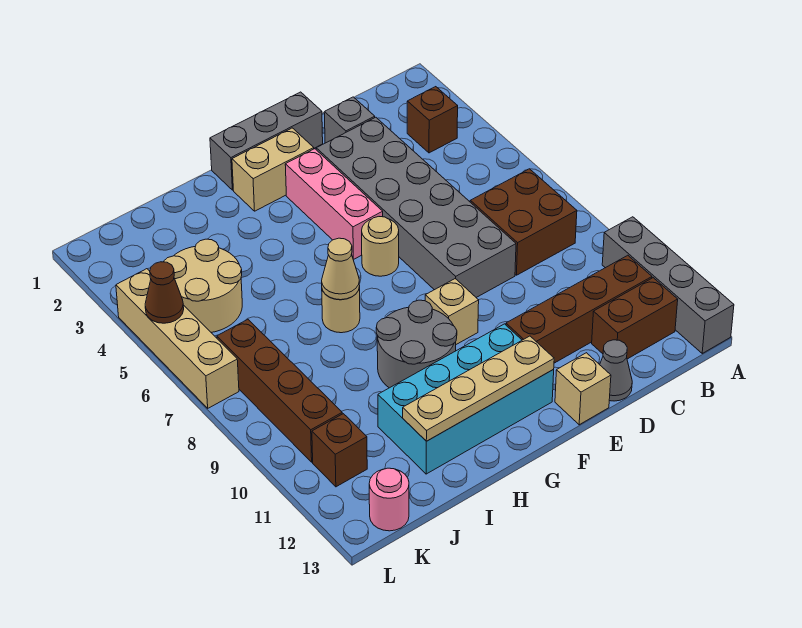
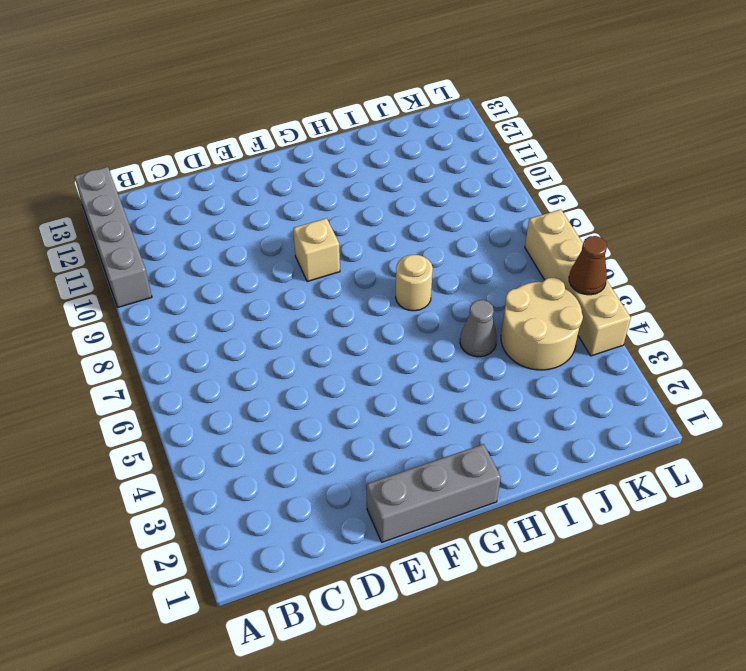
grey 1x1 cone [460,300,497,357] -> grey 1x1 cone moved to [600,340,632,401]
none -> brown 1x1 brick [407,87,458,153]
none -> brown 2x2 brick [470,169,577,275]
none -> brown 1x4 brick [506,255,652,363]

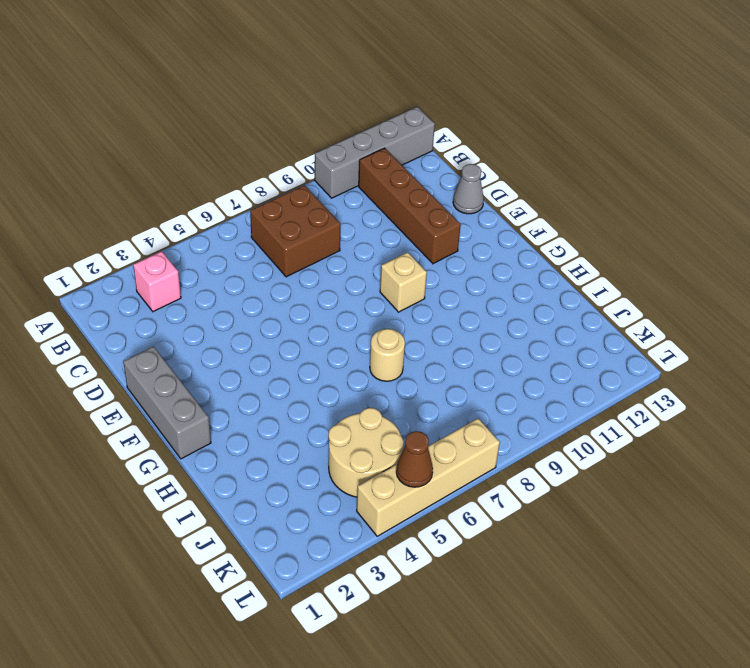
pink 1x1 brick [133,251,181,312] -> brown 1x1 brick [407,87,458,153]
none -> brown 1x2 brick [592,278,678,359]
none -> grey 1x1 brick [324,97,375,143]
none -> grey 2x6 brick [316,117,516,297]

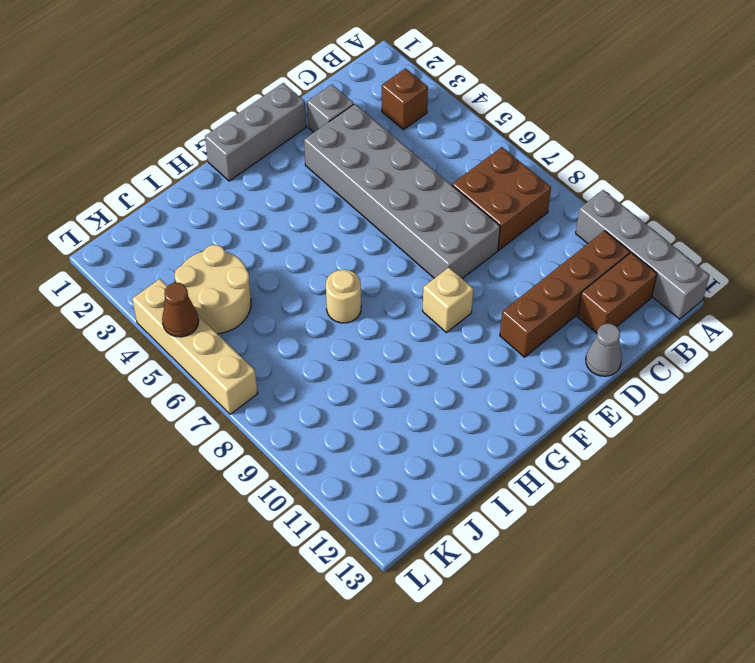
none -> tan 1x1 brick [555,353,611,425]
none -> tan 1x2 brick [232,128,314,211]
none -> pink 1x3 brick [285,149,383,260]

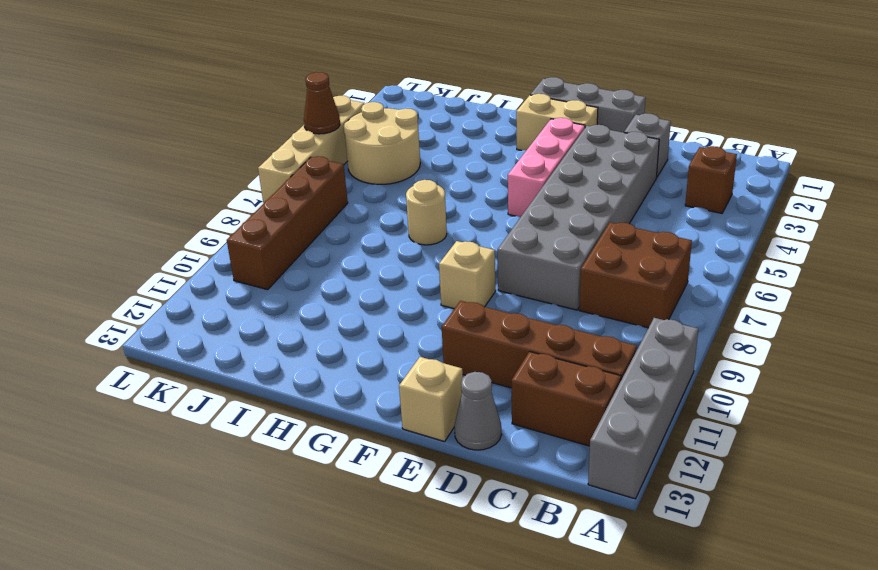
none -> tan 1x1 round brick [362,217,399,276]
none -> cyan 2x4 brick [378,324,554,474]
none -> grey 2x2 round brick [376,300,457,388]

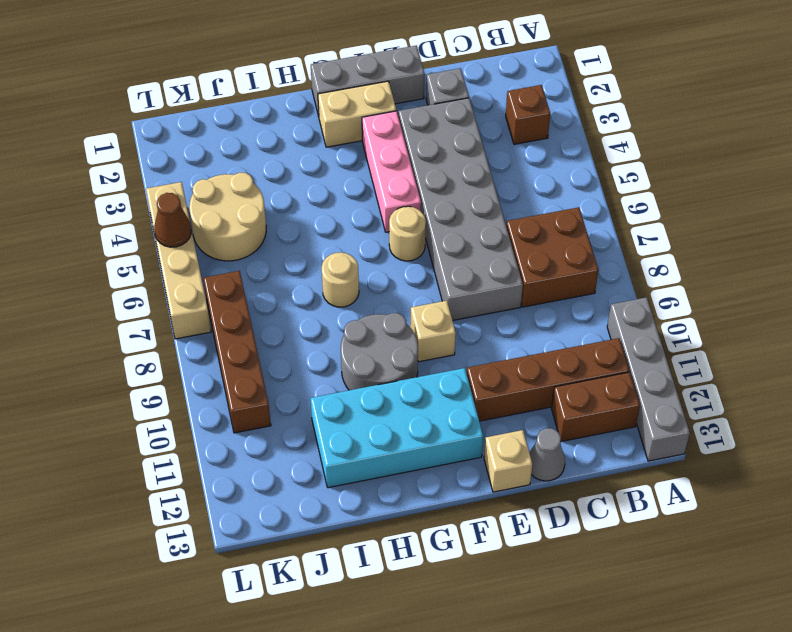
none -> brown 1x1 brick [312,414,367,487]
none -> pink 1x1 round brick [369,468,409,531]
none -> tan 1x4 plate [403,336,554,441]

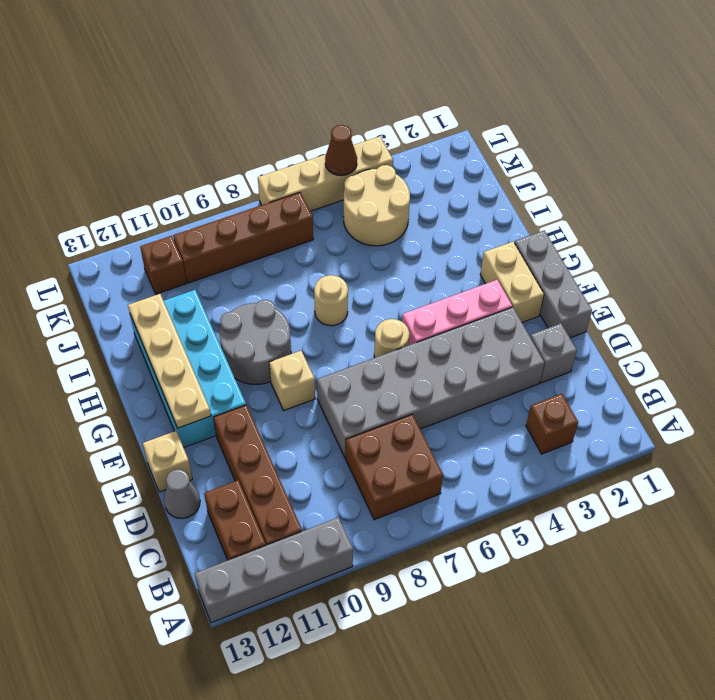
none -> pink 1x1 round brick [369,468,409,531]
none -> tan 1x1 cone [322,238,360,300]

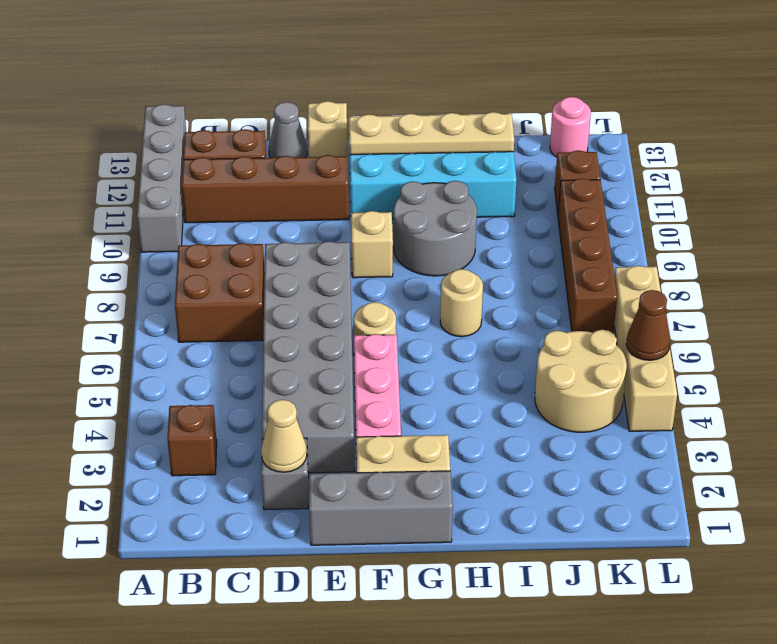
tan 1x1 cone [261,400,307,472] -> tan 1x1 cone moved to [322,238,360,300]

